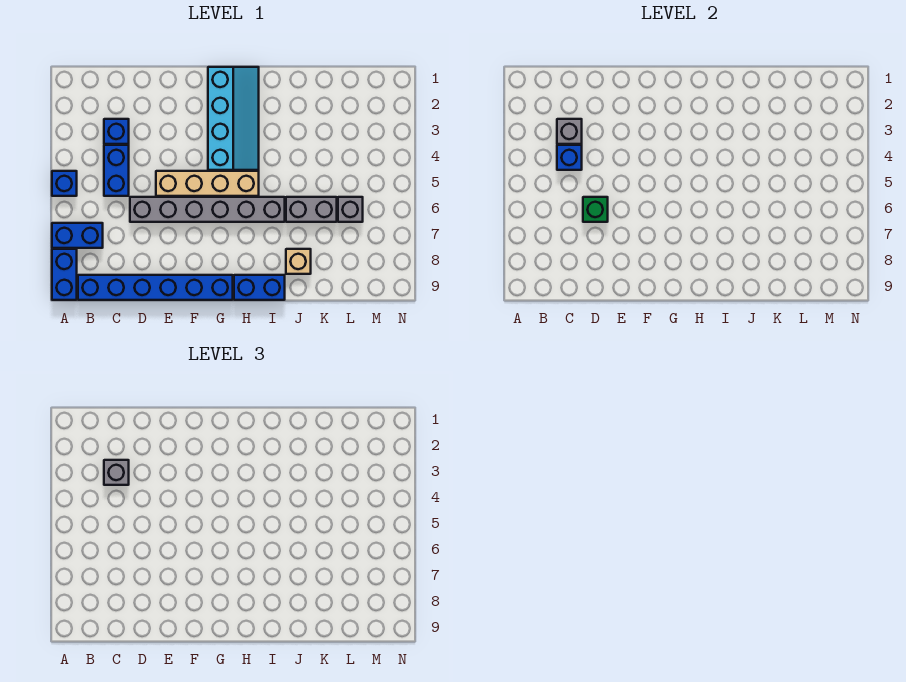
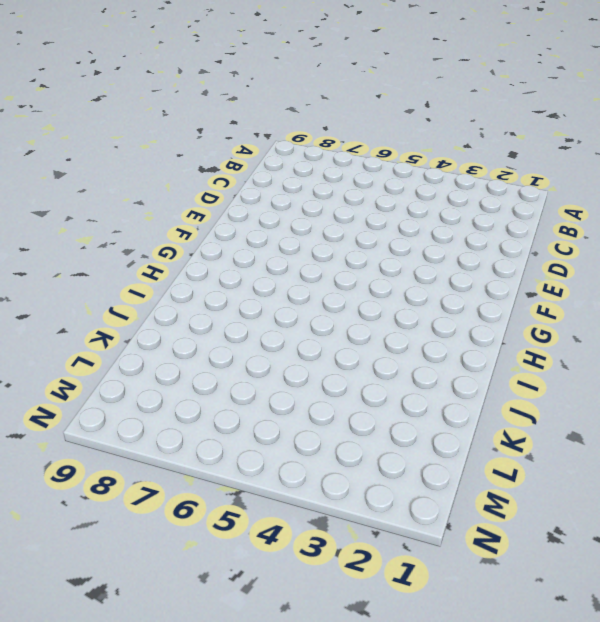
none -> blue 1x1 brick [52,171,77,196]
none -> blue 1x2 brick [52,223,103,248]
none -> blue 1x2 brick [52,249,77,300]

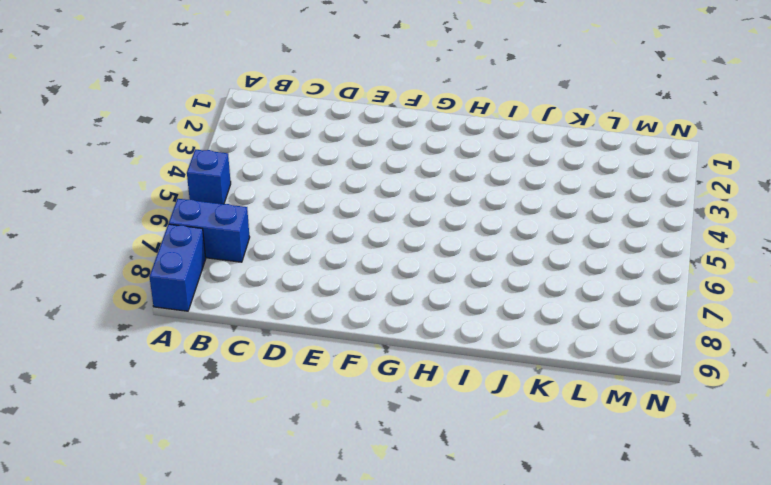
none -> blue 1x6 brick [78,275,233,300]
none -> blue 1x1 brick [104,119,129,144]
none -> blue 1x2 brick [104,145,129,196]

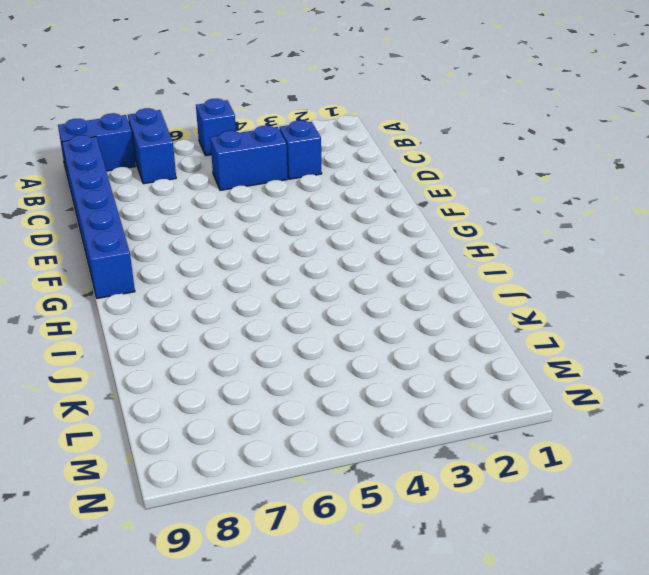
none -> grey 1x6 brick [130,197,285,222]
none -> tan 1x4 brick [156,171,259,196]
none -> cyan 2x4 slope [208,67,259,170]

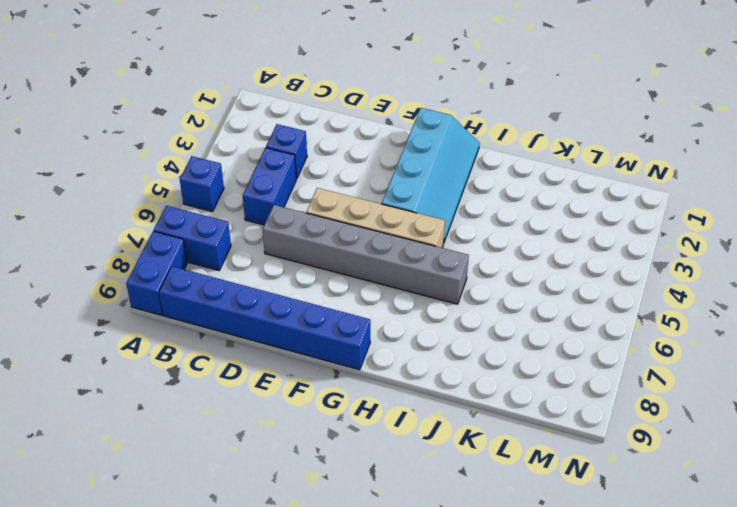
none -> blue 1x2 brick [234,275,285,300]
none -> grey 1x2 brick [286,197,337,222]
none -> tan 1x1 brick [286,249,311,274]

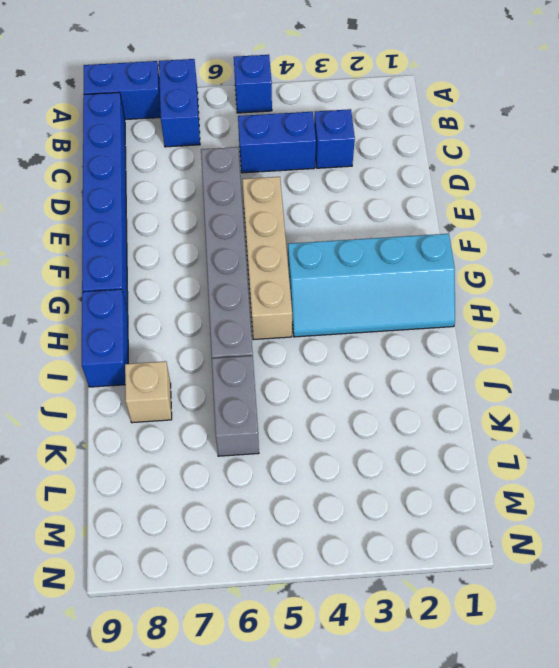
none -> grey 1x1 brick [338,197,363,222]
none -> grey 1x1 brick [557,119,582,144]
none -> blue 1x1 brick [557,145,582,170]

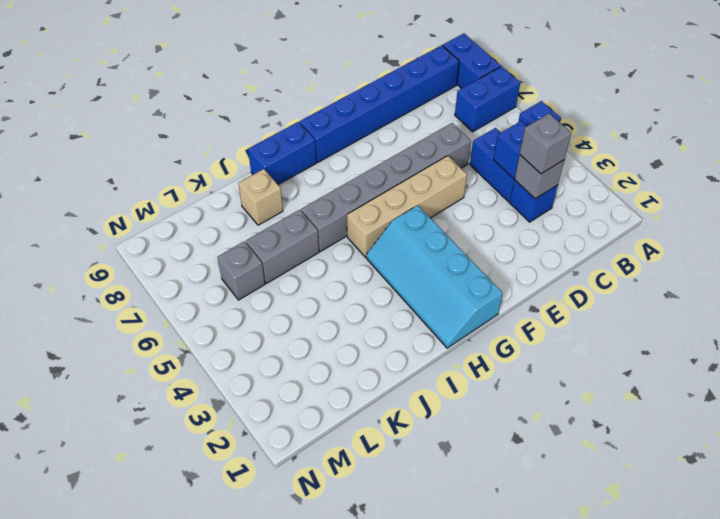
none -> green 1x1 brick [583,197,608,222]

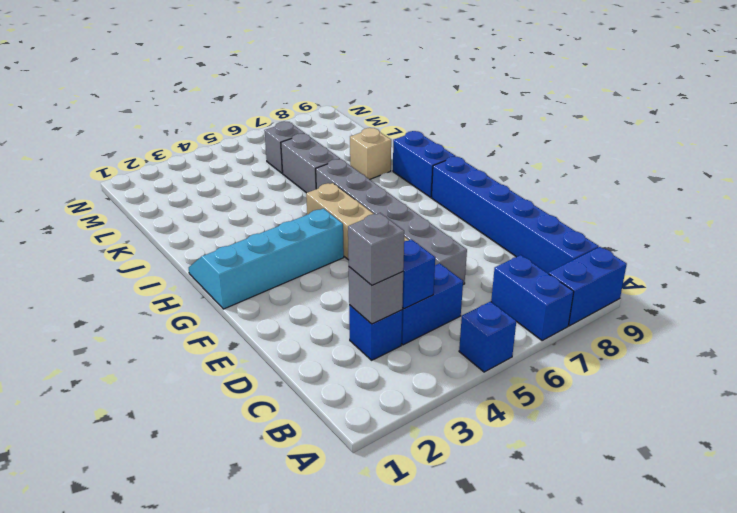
none -> green 1x1 brick [583,197,608,222]

